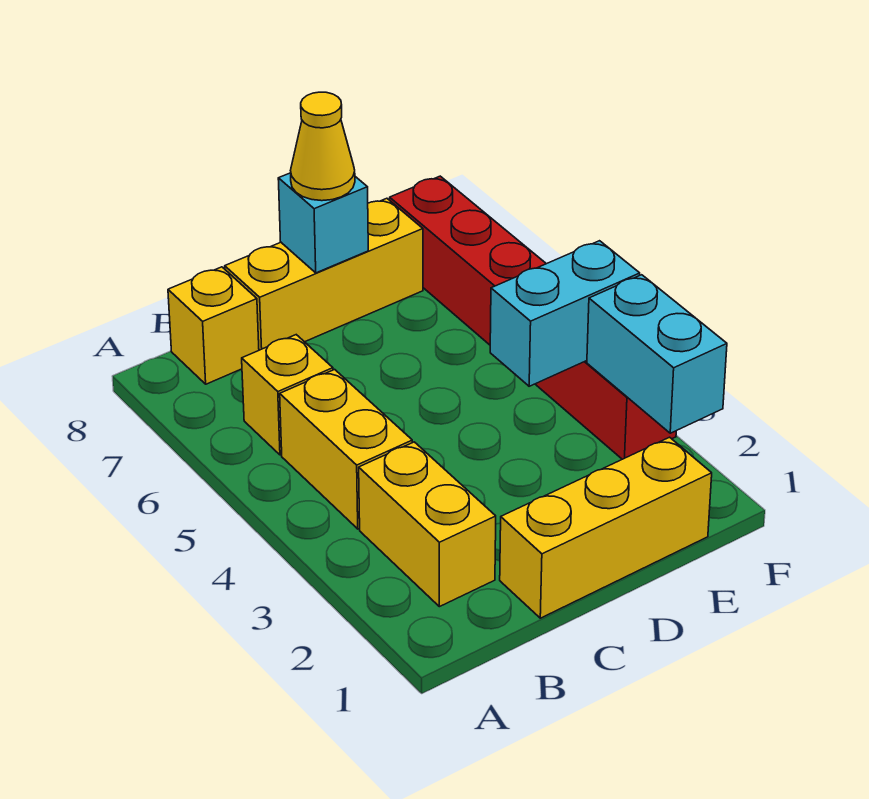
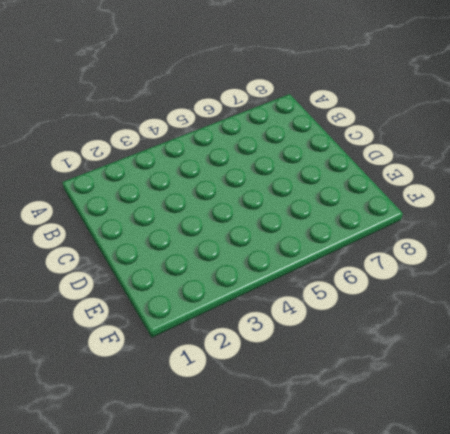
none -> yellow 1x2 brick [359,442,496,607]
none -> yellow 1x2 brick [280,369,412,529]

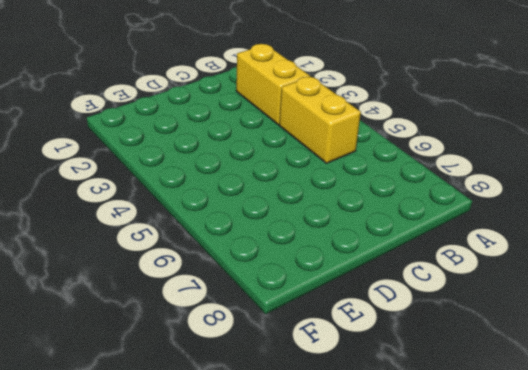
none -> yellow 1x1 brick [242,335,333,455]
none -> yellow 1x1 brick [168,267,259,384]

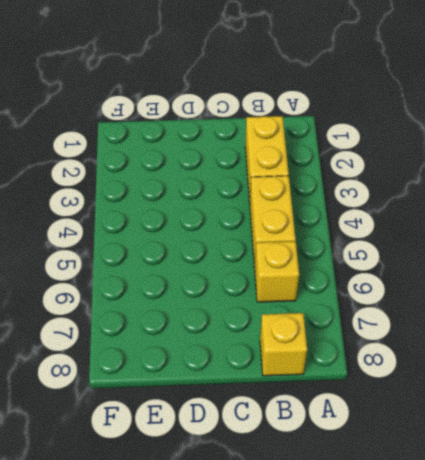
none -> yellow 1x3 brick [500,437,712,618]
none -> yellow 1x3 brick [225,198,423,350]

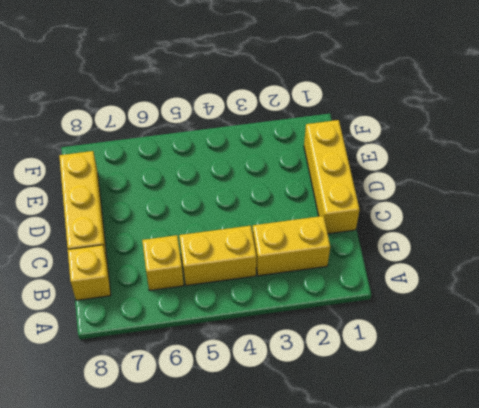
none -> red 1x6 brick [390,176,676,459]
none -> cyan 1x1 brick [278,173,368,273]

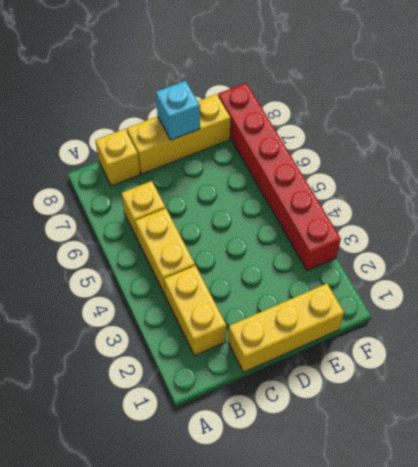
none -> cyan 1x2 brick [490,241,640,386]
none -> cyan 1x2 brick [587,275,727,433]

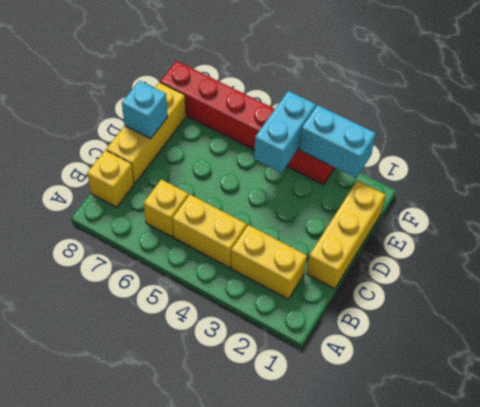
none -> yellow 1x1 cone [291,92,355,201]

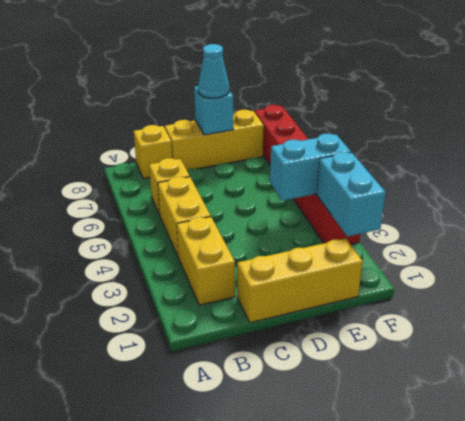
cyan 1x1 cone [198,44,229,98] -> yellow 1x1 cone [291,92,355,201]

